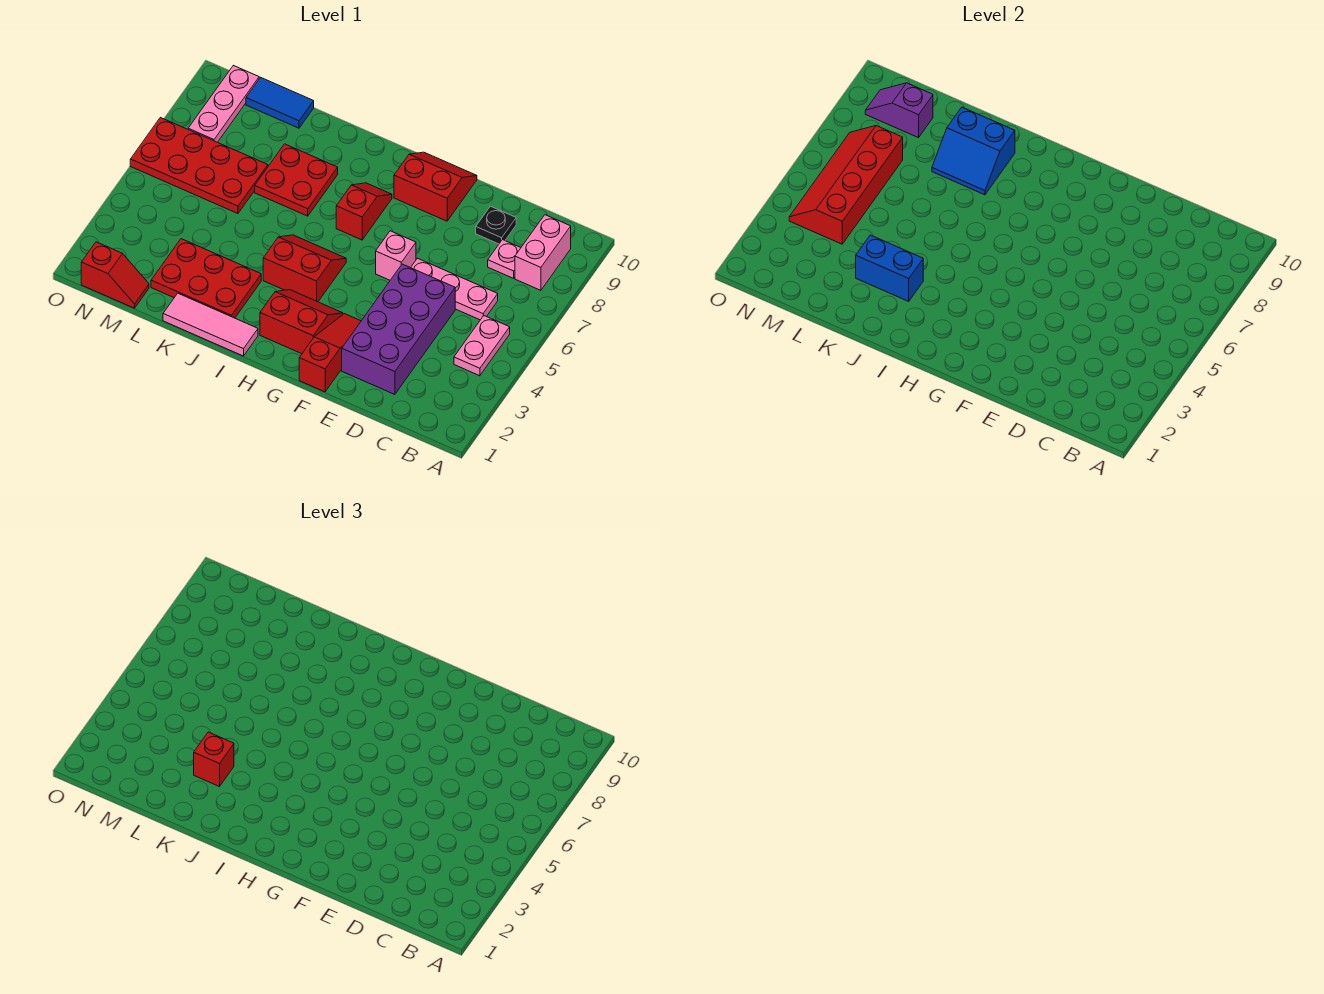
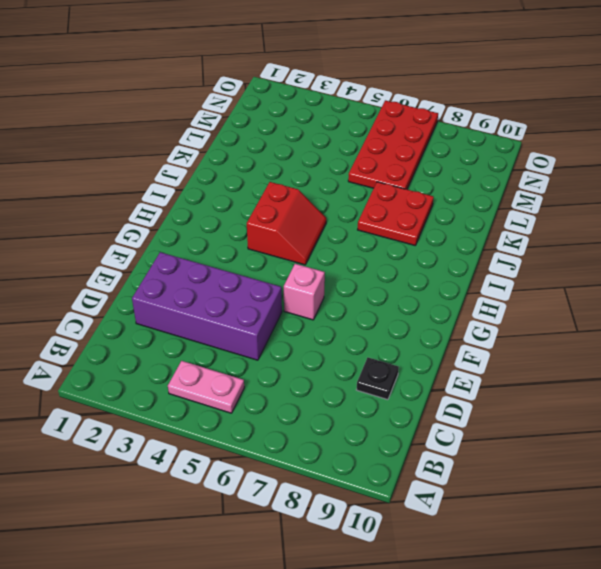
none -> pink 1x2 brick [515,215,571,290]
none -> pink 1x3 plate [411,258,498,320]
none -> pink 1x1 plate [488,240,521,278]

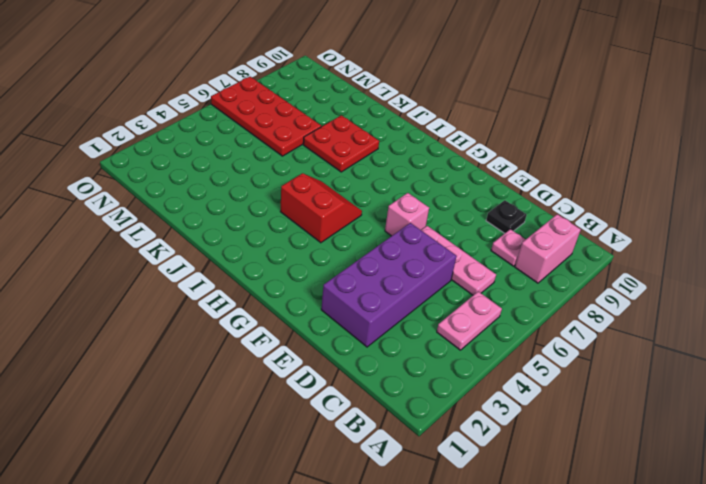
none -> red 1x3 slope [299,314,361,392]
none -> red 2x2 slope [394,152,477,221]
none -> red 2x2 slope [260,290,343,354]

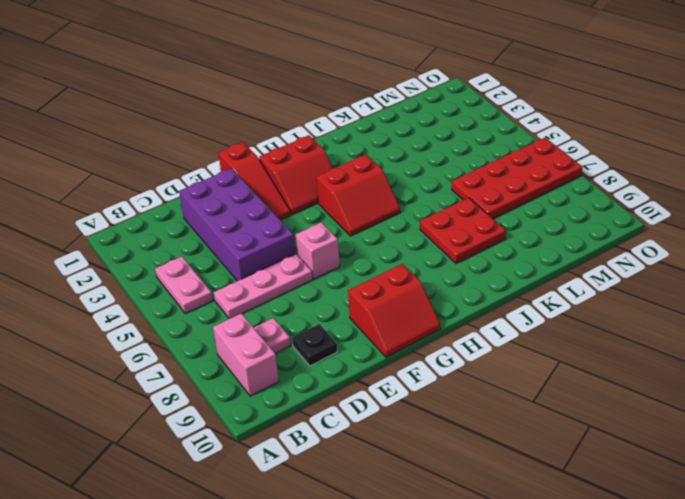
none -> red 1x2 slope [336,183,392,240]
none -> pink 1x3 tile [163,293,258,356]
none -> red 2x3 plate [151,239,261,318]

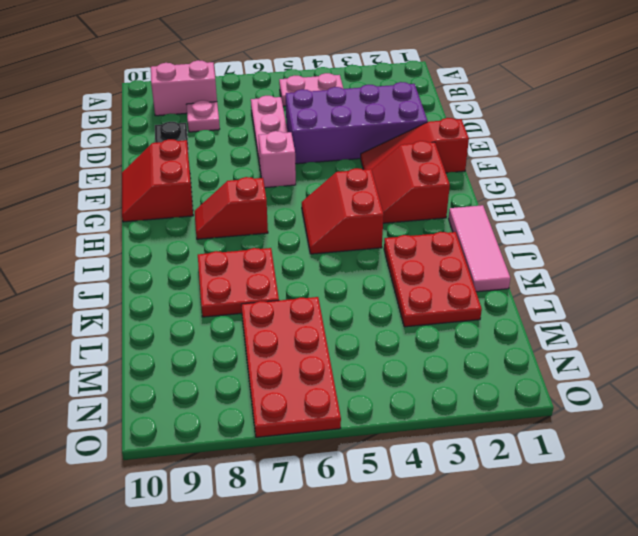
none -> blue 1x2 tile [246,77,314,128]
none -> red 1x2 slope [81,242,149,308]
none -> pink 1x3 plate [188,65,259,142]

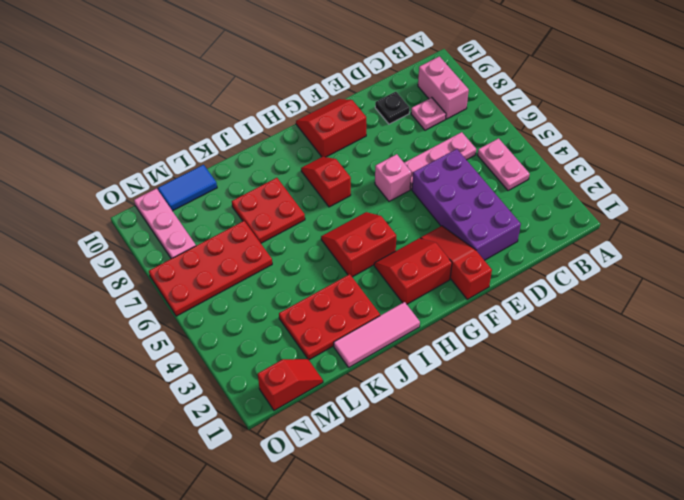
none -> blue 1x2 brick [856,235,923,301]
none -> blue 2x2 slope [932,107,1015,195]
none -> red 2x4 slope [789,126,903,244]

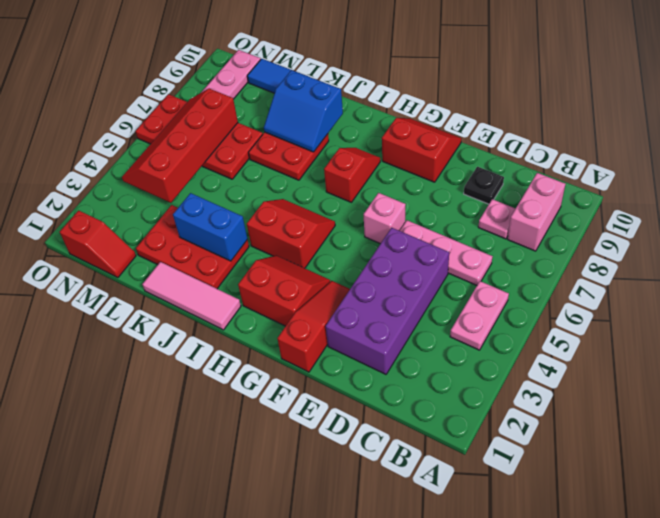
none -> purple 1x2 slope [865,83,933,138]
none -> red 1x1 brick [194,732,234,787]

